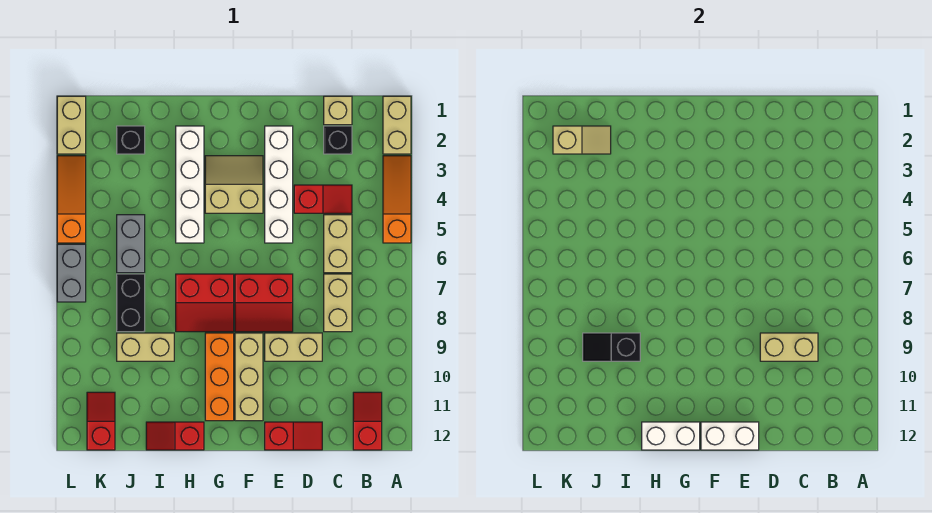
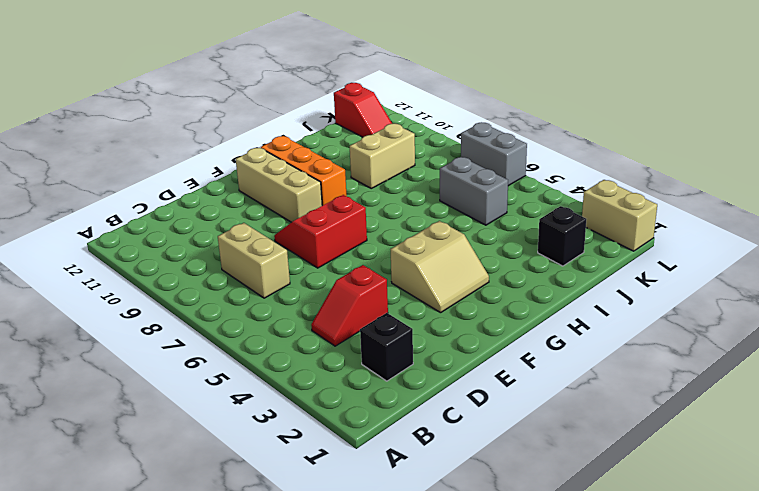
none -> tan 1x2 brick [383,96,411,154]
none -> orange 1x3 slope [383,156,411,243]
none -> red 1x2 slope [353,392,382,450]
none -> tan 1x1 brick [324,96,352,125]

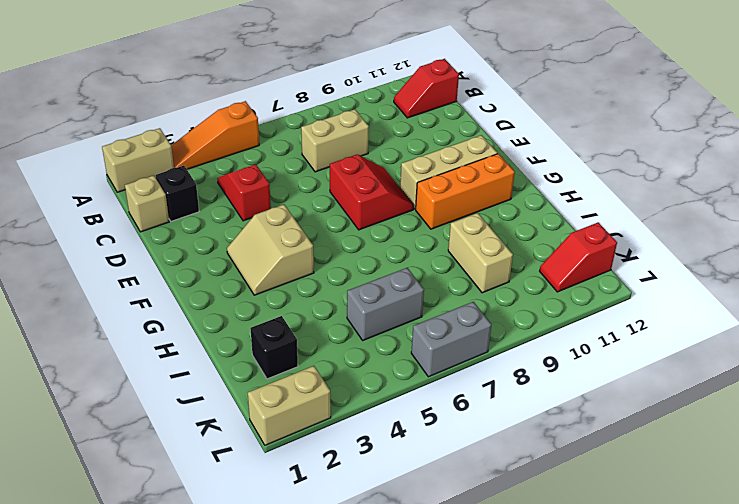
none -> tan 1x2 brick [324,215,352,273]
none -> tan 1x2 brick [265,333,322,361]
none -> red 1x2 slope [265,422,322,450]
none -> white 1x4 brick [265,126,293,243]

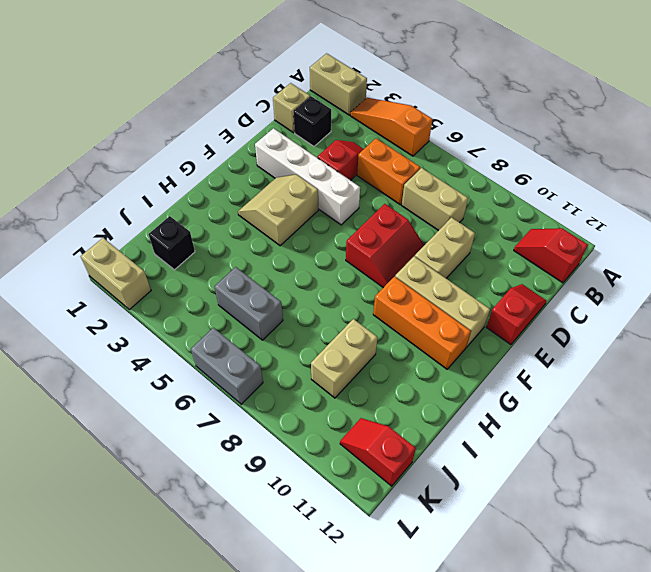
orange 1x2 brick [357,138,420,205] -> tan 1x2 brick [324,215,352,273]
none -> red 2x2 slope [176,274,234,332]
none -> white 1x4 brick [176,126,204,243]
none -> red 1x2 slope [146,422,204,450]
none -> black 1x2 brick [117,274,145,332]

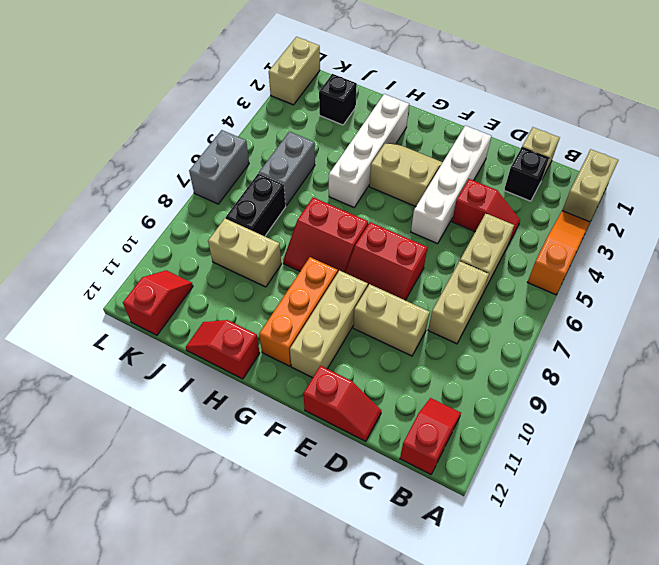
none -> orange 1x3 slope [57,156,86,243]
none -> tan 1x2 brick [760,333,818,361]
none -> white 1x2 brick [701,422,759,450]
none -> white 1x2 brick [642,422,700,450]

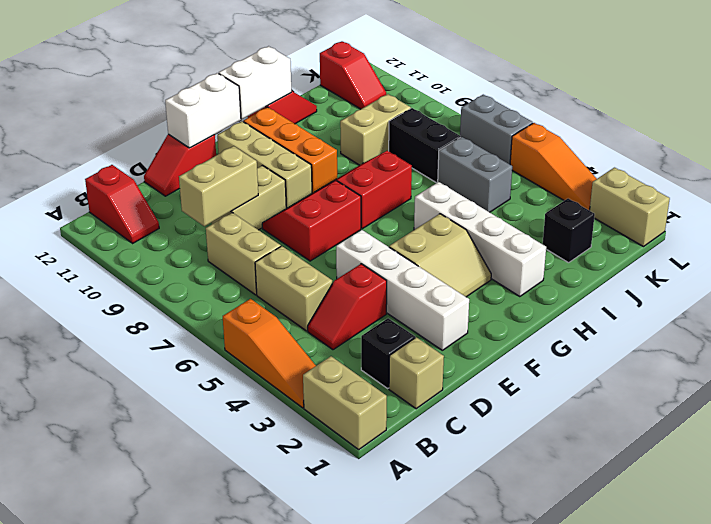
none -> black 1x2 slope [583,333,640,361]
none -> tan 1x2 slope [553,126,611,154]

